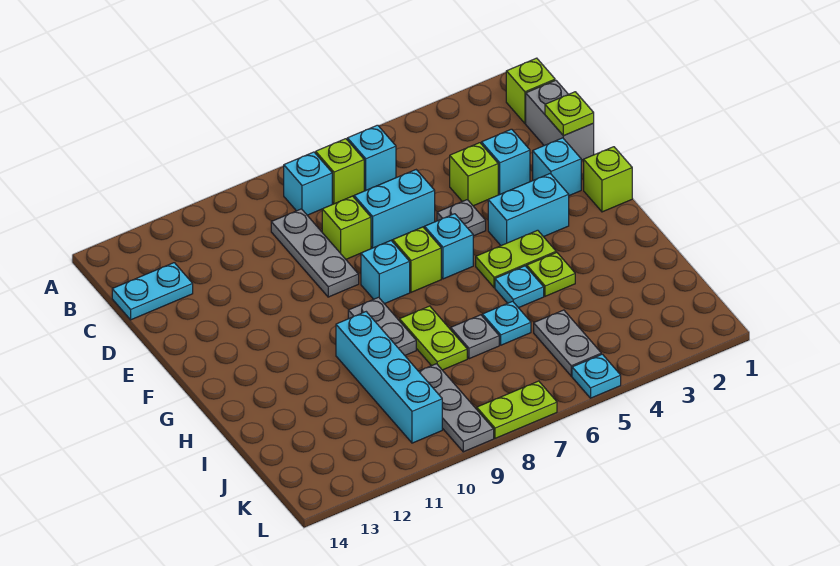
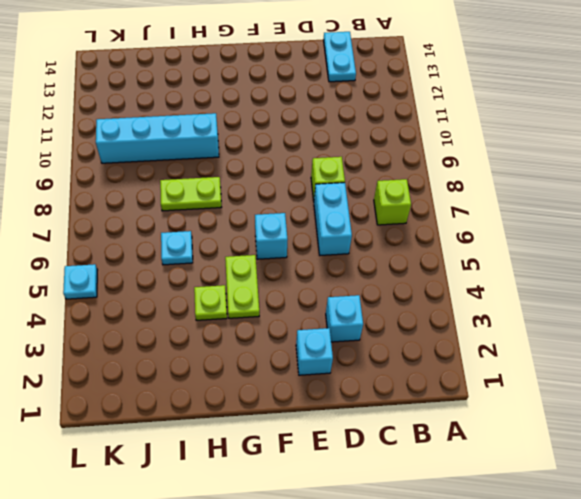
none -> lime 1x1 brick [506,58,555,123]
none -> cyan 1x1 brick [347,125,396,190]
none -> cyan 1x1 brick [284,152,332,215]
none -> grey 1x2 brick [526,80,594,160]

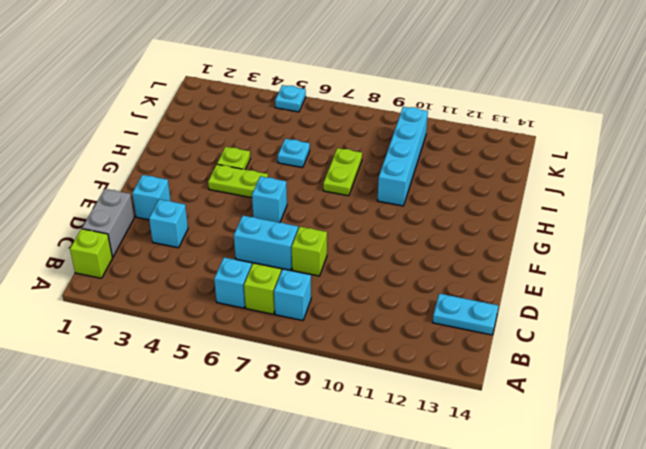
none -> grey 1x3 plate [271,209,359,297]
none -> lime 1x1 brick [450,143,498,206]
none -> grey 1x1 plate [437,200,486,236]
none -> lime 1x1 brick [584,147,632,212]

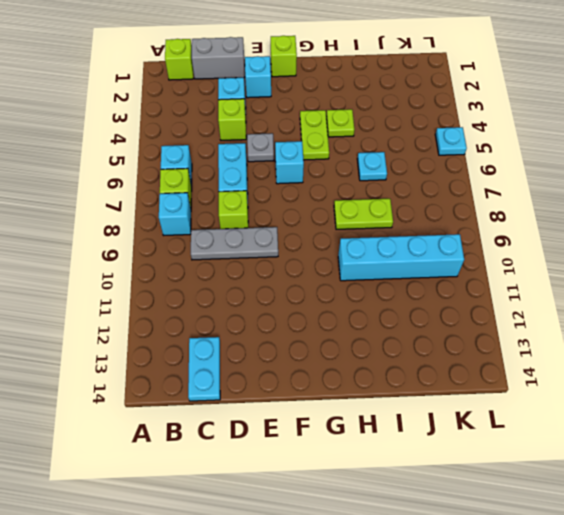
none -> cyan 1x2 brick [488,174,569,246]
none -> lime 1x1 brick [392,227,441,292]
none -> cyan 1x1 brick [361,241,410,304]
none -> grey 1x2 plate [348,297,416,355]

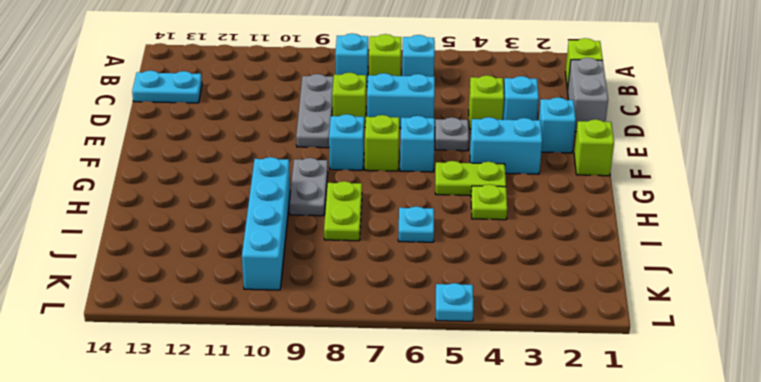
none -> cyan 1x1 plate [495,266,544,308]
none -> grey 1x1 plate [451,315,499,359]
none -> grey 1x2 plate [534,310,601,376]
none -> grey 1x3 plate [419,364,494,452]

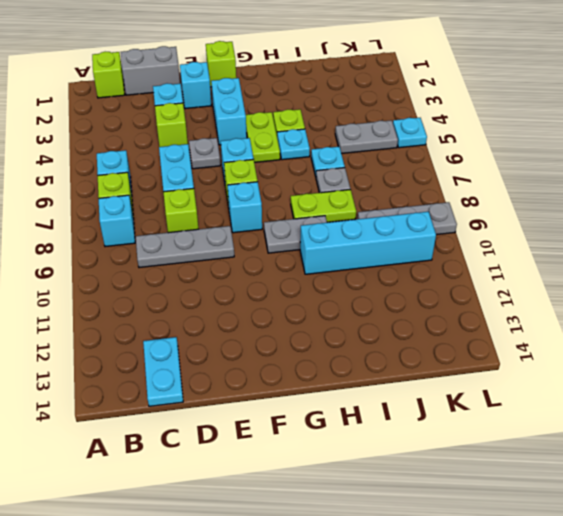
none -> lime 1x2 plate [477,381,557,438]
none -> lime 1x1 plate [545,92,594,136]

